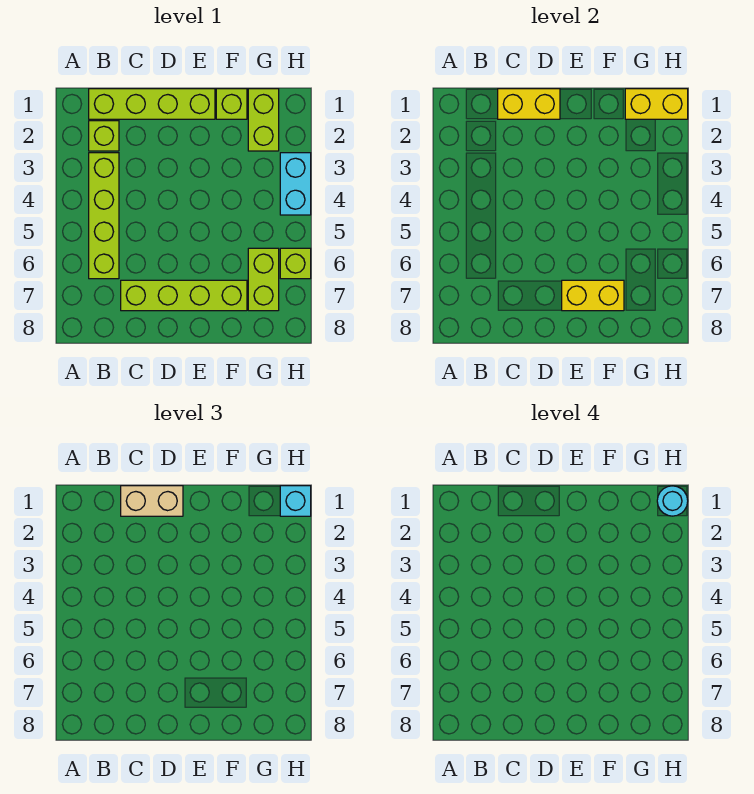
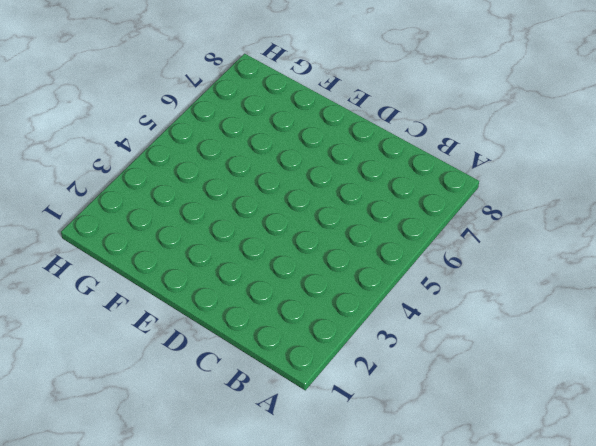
none -> lime 1x4 brick [89,89,215,119]
none -> lime 1x1 brick [89,121,119,151]
none -> lime 1x4 brick [89,153,119,279]

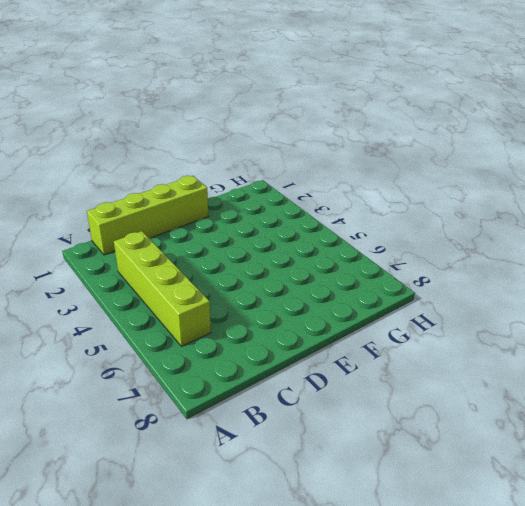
none -> lime 1x1 brick [89,121,119,151]
none -> lime 1x4 brick [121,280,247,311]
none -> lime 1x1 brick [216,89,247,119]

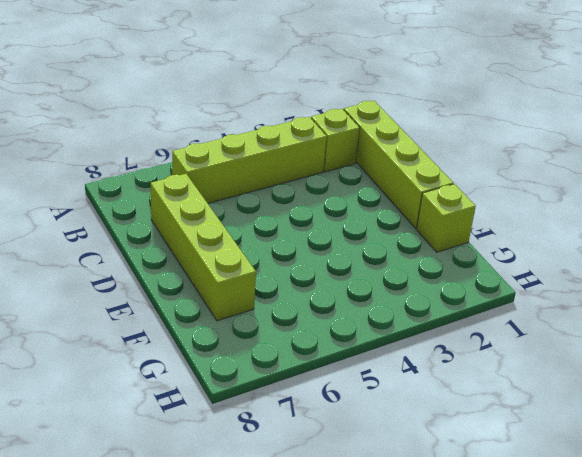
none -> lime 1x2 brick [248,89,279,151]
none -> lime 1x2 brick [248,248,279,311]
none -> cyan 1x2 brick [280,153,311,215]

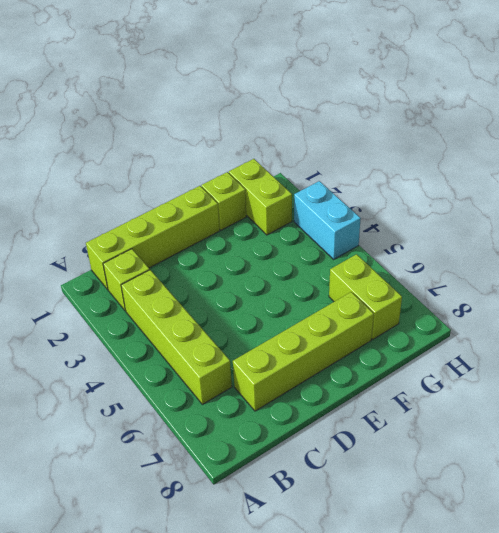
none -> lime 1x1 brick [280,248,311,279]
none -> yellow 1x2 brick [498,89,560,119]
none -> yellow 1x2 brick [562,280,624,311]

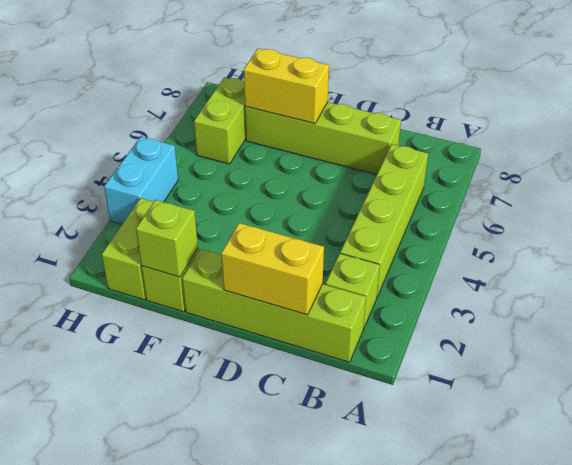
lime 1x1 brick [136,200,198,277] -> lime 1x1 brick moved to [280,248,311,279]
none -> yellow 1x2 brick [625,89,688,119]
none -> tan 1x2 brick [121,486,183,516]
none -> cyan 1x1 brick [280,486,311,516]

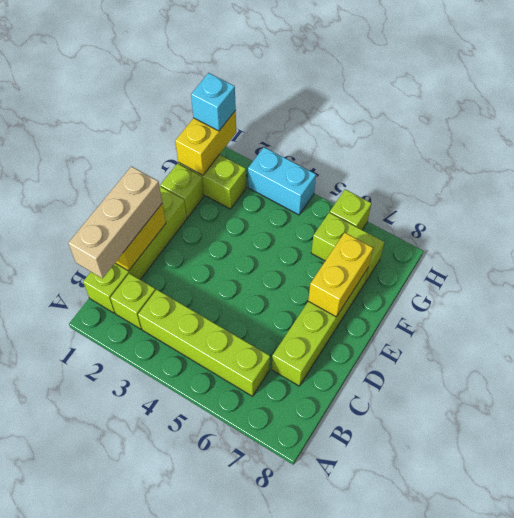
tan 1x3 brick [68,166,162,278] -> tan 1x2 brick [121,486,183,516]
none -> cyan 1x1 round brick [657,486,688,516]

